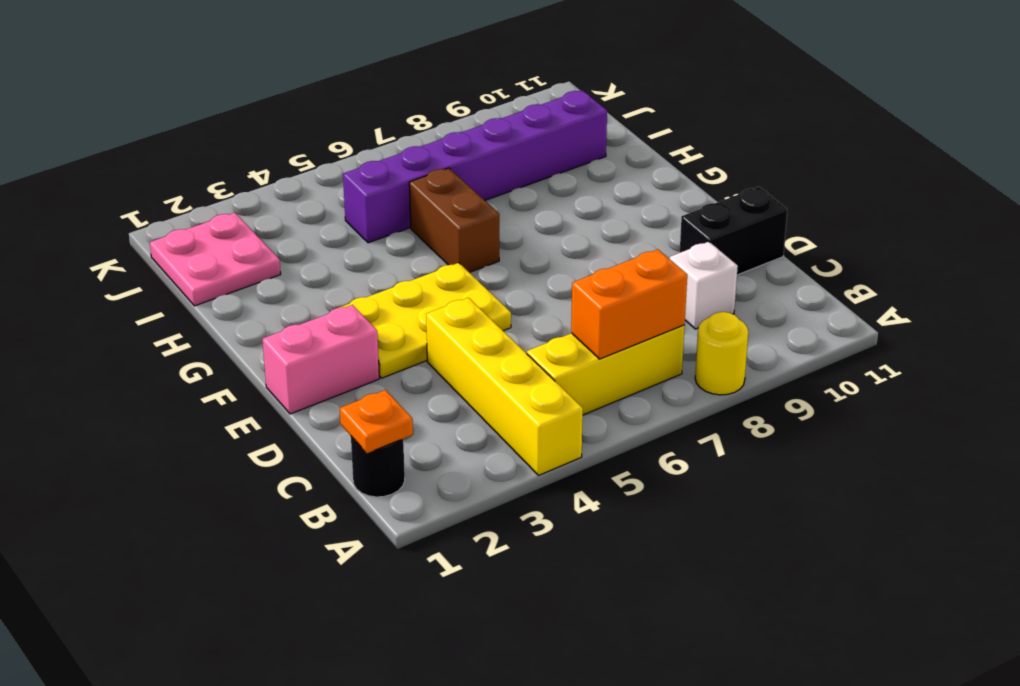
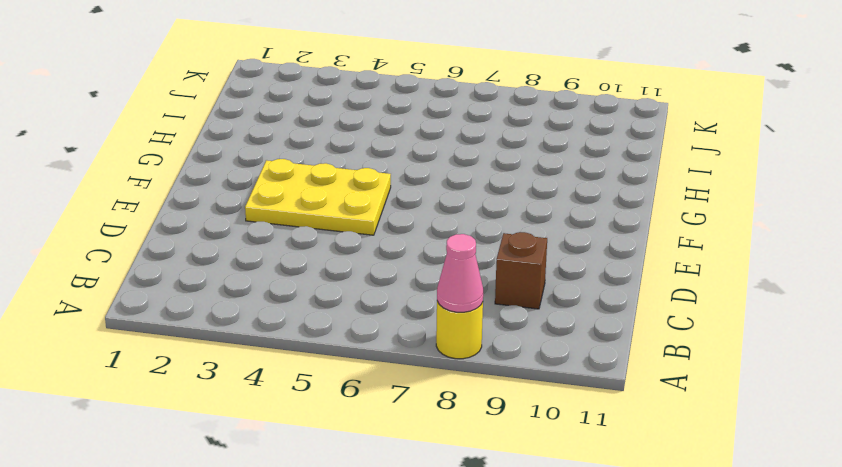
pink 1x1 cone [437,234,483,312] -> none
brown 1x1 brick [495,232,547,309] -> white 1x1 brick [670,242,738,329]
none -> yellow 1x4 brick [426,298,583,475]
none -> black 1x1 round brick [351,436,405,497]
none -> yellow 1x3 brick [527,325,685,415]

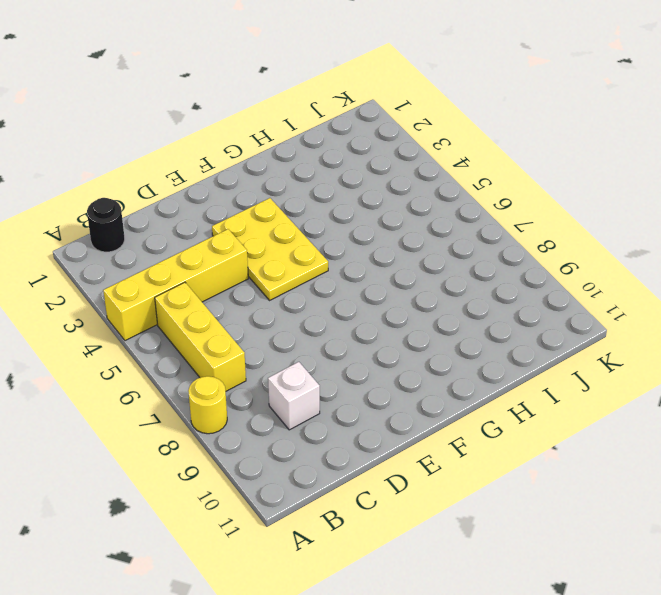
none -> black 1x2 brick [680,187,787,275]
none -> pink 1x2 brick [263,305,379,414]
none -> brown 1x2 brick [409,168,499,272]

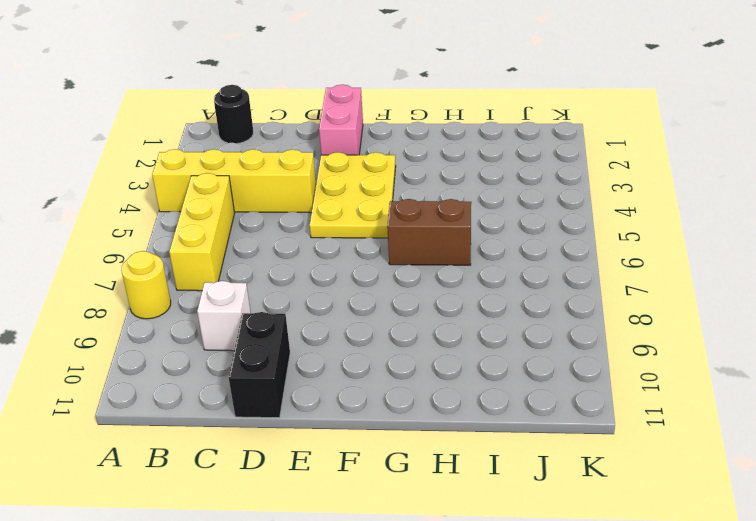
none -> pink 2x2 plate [150,212,281,306]
none -> purple 1x6 brick [343,90,607,243]
none -> orange 1x1 plate [340,390,413,453]

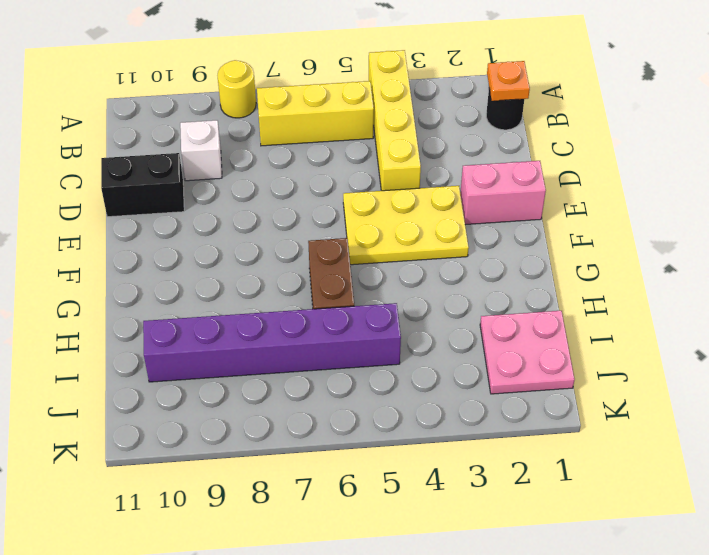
none -> orange 1x2 brick [571,249,687,359]

